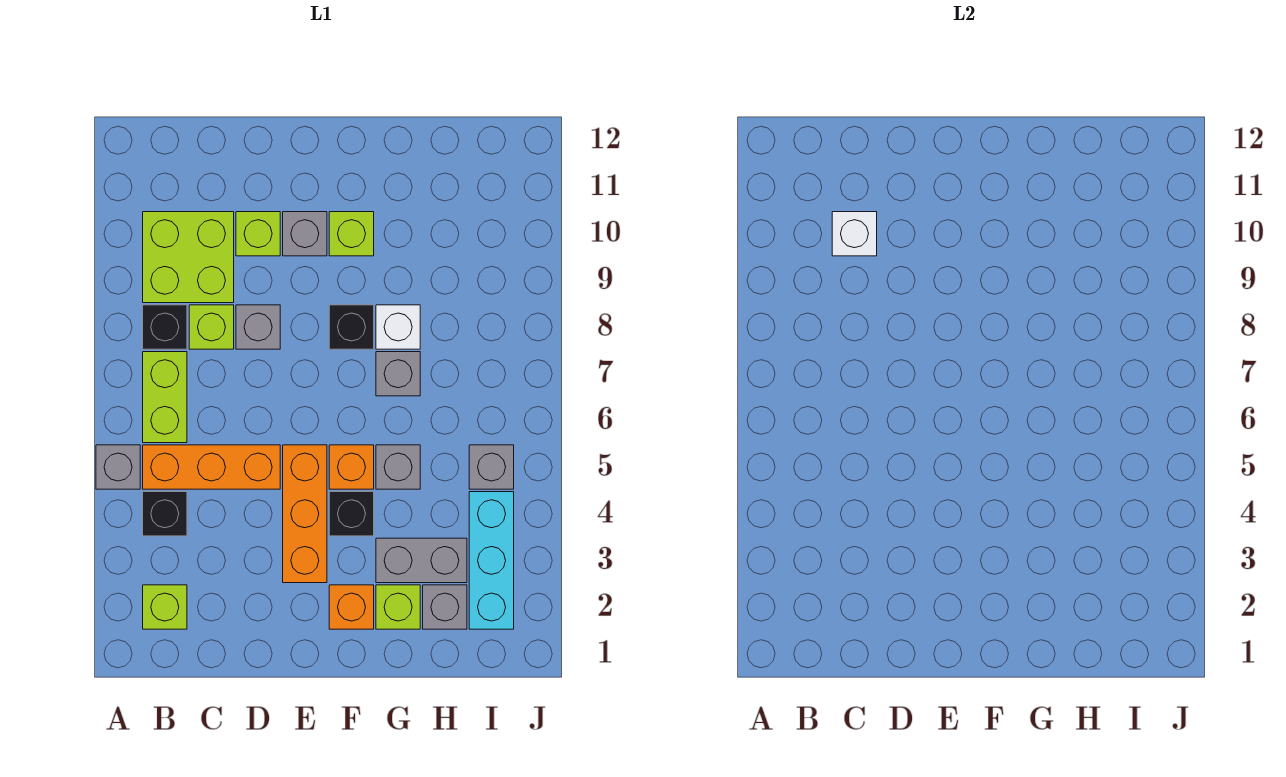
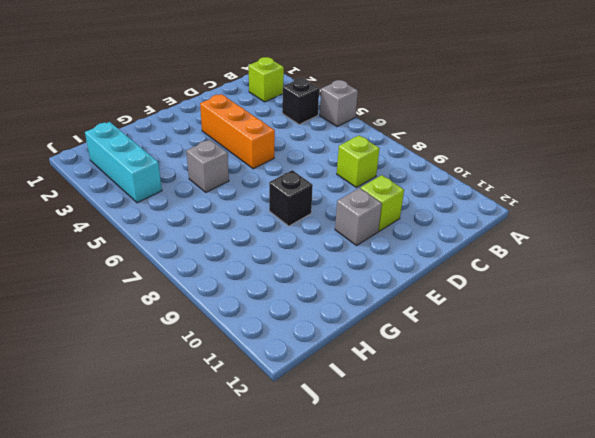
none -> orange 1x3 brick [143,445,280,489]
none -> lime 1x2 brick [143,352,187,443]
none -> black 1x1 brick [143,305,187,349]

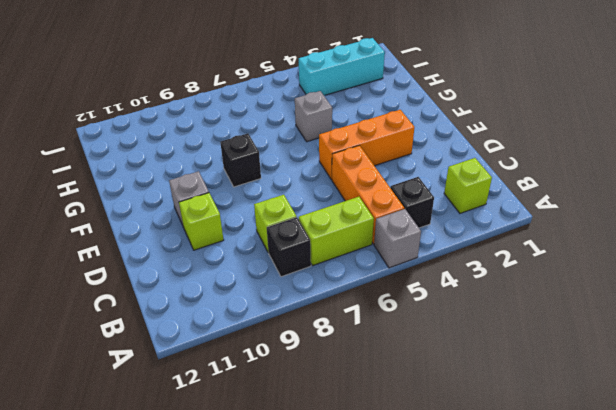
none -> lime 2x2 brick [143,212,234,303]
none -> grey 1x1 brick [236,305,280,349]
none -> orange 1x1 brick [329,585,374,629]

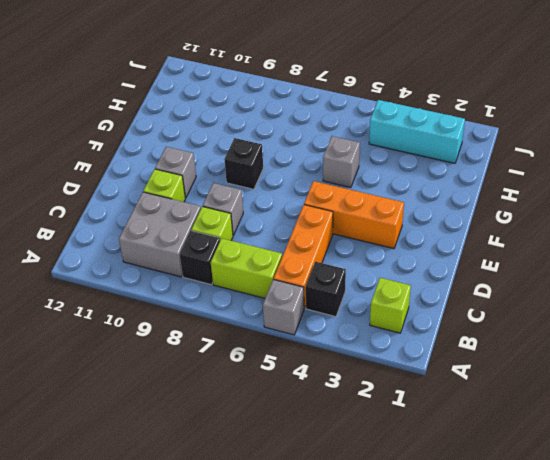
grey 2x2 brick [119,192,201,277] -> lime 2x2 brick [143,212,234,303]
none -> orange 1x1 brick [329,585,374,629]
none -> black 1x1 brick [329,492,374,536]
none -> orange 1x1 brick [329,445,374,489]

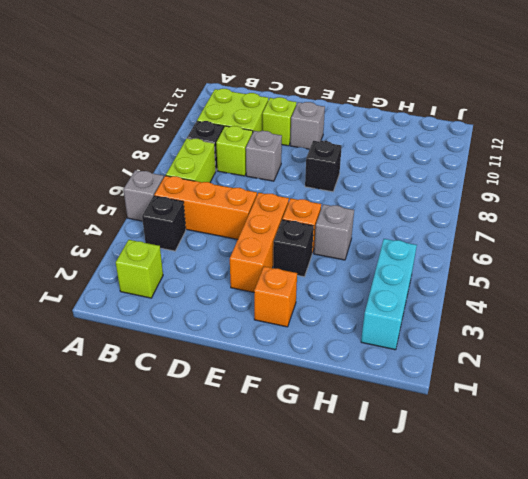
none -> lime 1x1 brick [329,212,374,256]
none -> lime 1x1 brick [376,585,420,629]
none -> grey 1x2 brick [376,538,467,583]

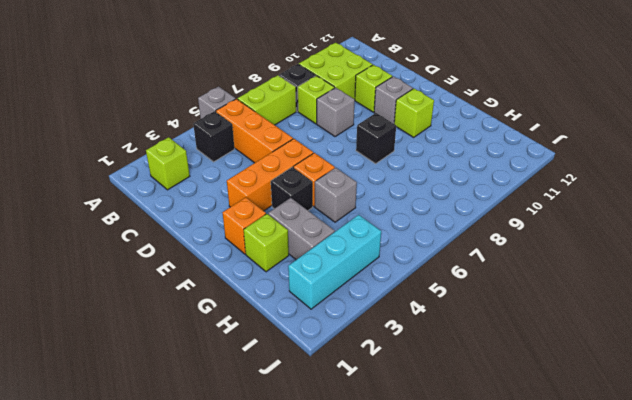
none -> grey 1x1 brick [376,352,420,396]
none -> white 1x1 brick [376,305,420,349]
none -> grey 1x1 brick [423,585,467,629]

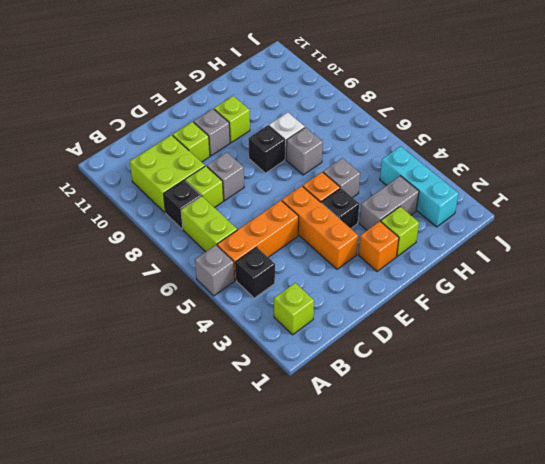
none -> grey 1x1 brick [423,585,467,629]
none -> grey 1x1 brick [469,445,514,489]
none -> white 1x1 brick [832,212,877,256]

